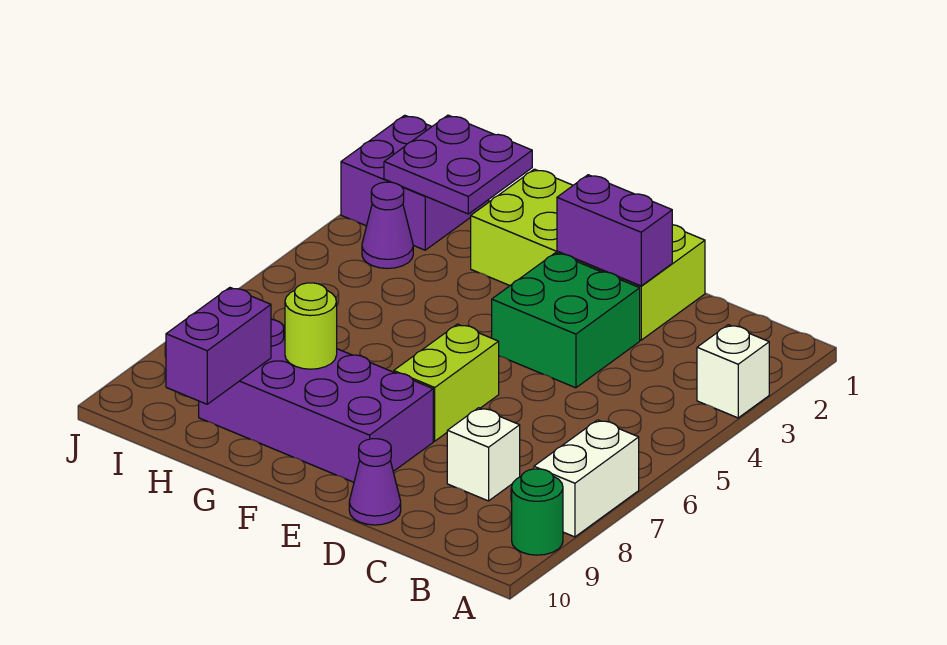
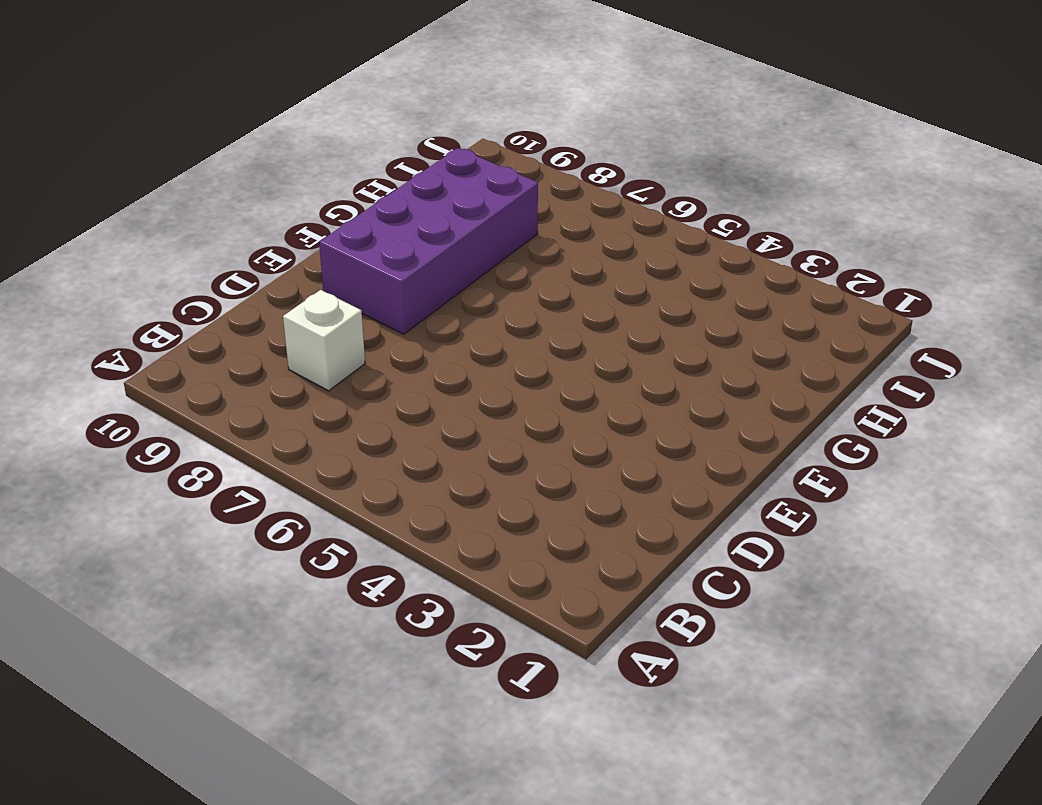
none -> white 1x1 brick [697,325,769,418]
none -> white 1x2 brick [534,420,639,537]
none -> green 1x1 round brick [512,469,563,555]

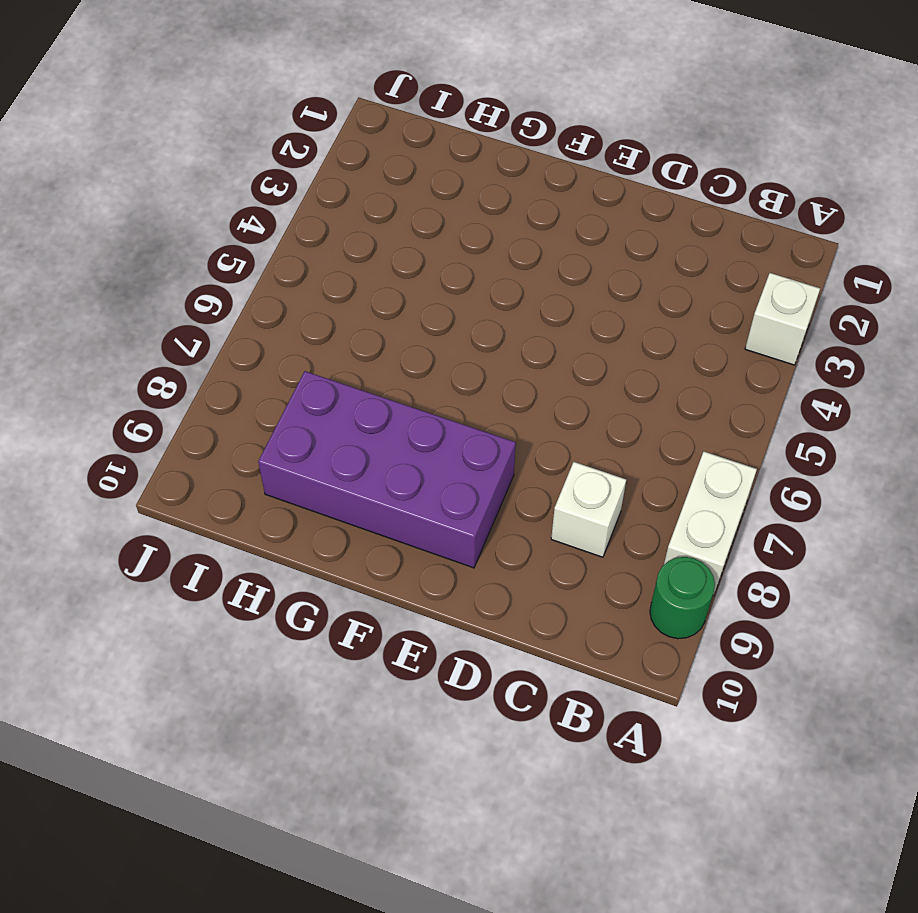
none -> lime 2x4 brick [471,169,705,340]
none -> green 2x2 brick [492,253,640,388]
none -> purple 1x1 cone [349,439,401,525]

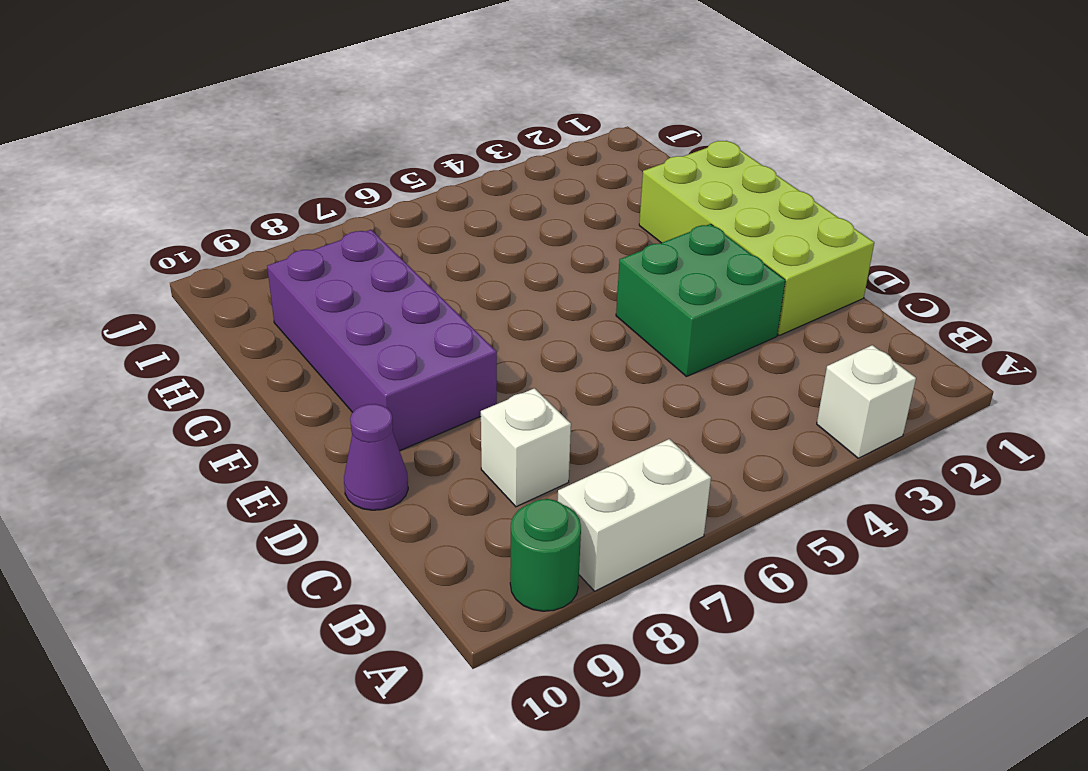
none -> lime 1x2 brick [394,324,499,441]
none -> purple 2x2 brick [341,115,489,250]
none -> purple 1x1 cone [362,182,413,268]

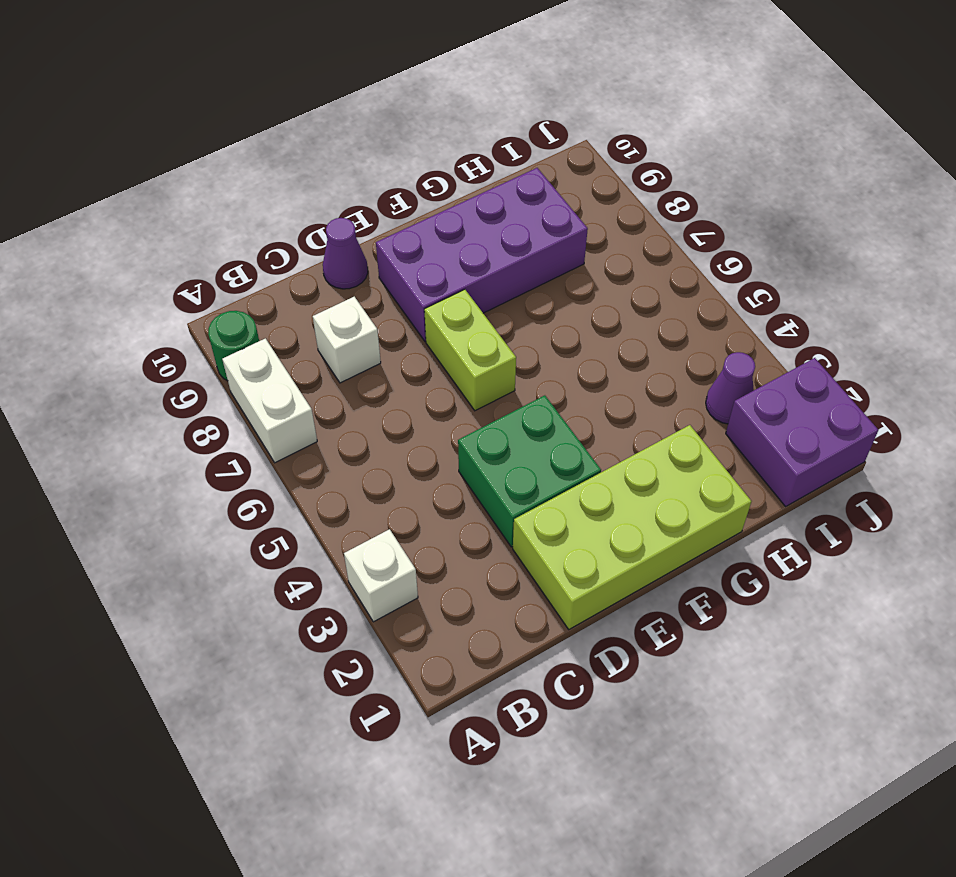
none -> purple 1x2 brick [557,175,672,286]
none -> lime 1x1 round brick [285,283,337,369]
none -> purple 2x2 plate [384,115,532,214]

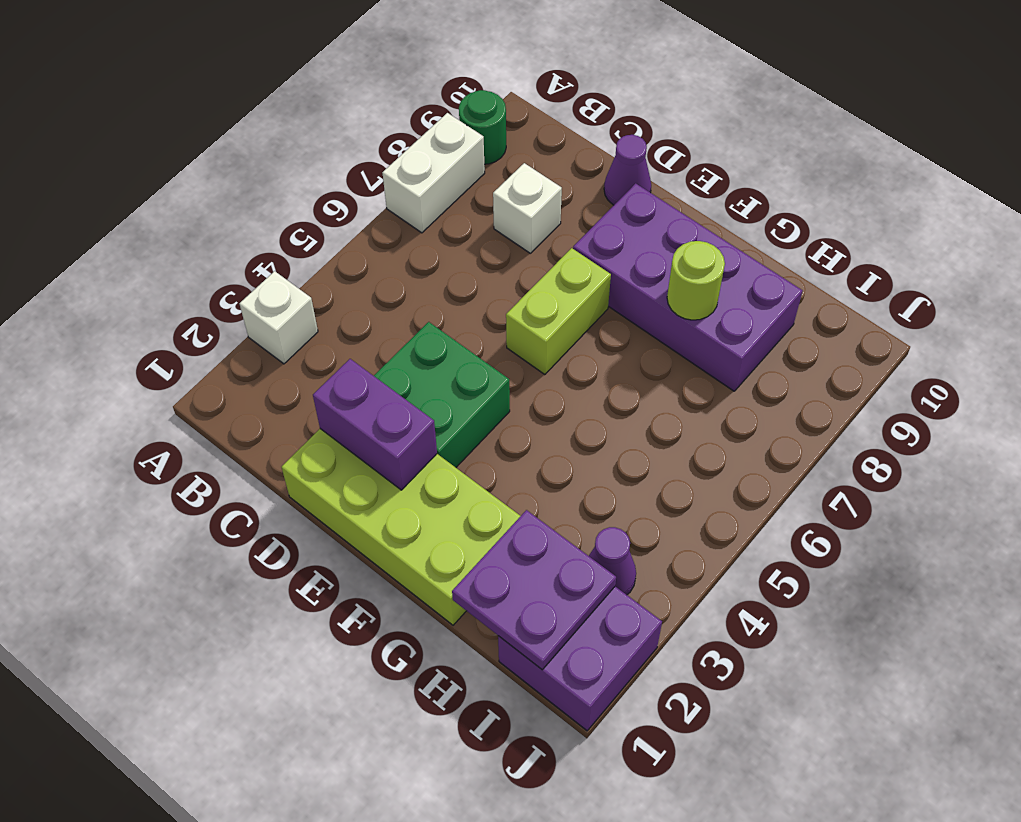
none -> purple 1x2 brick [166,288,271,404]

